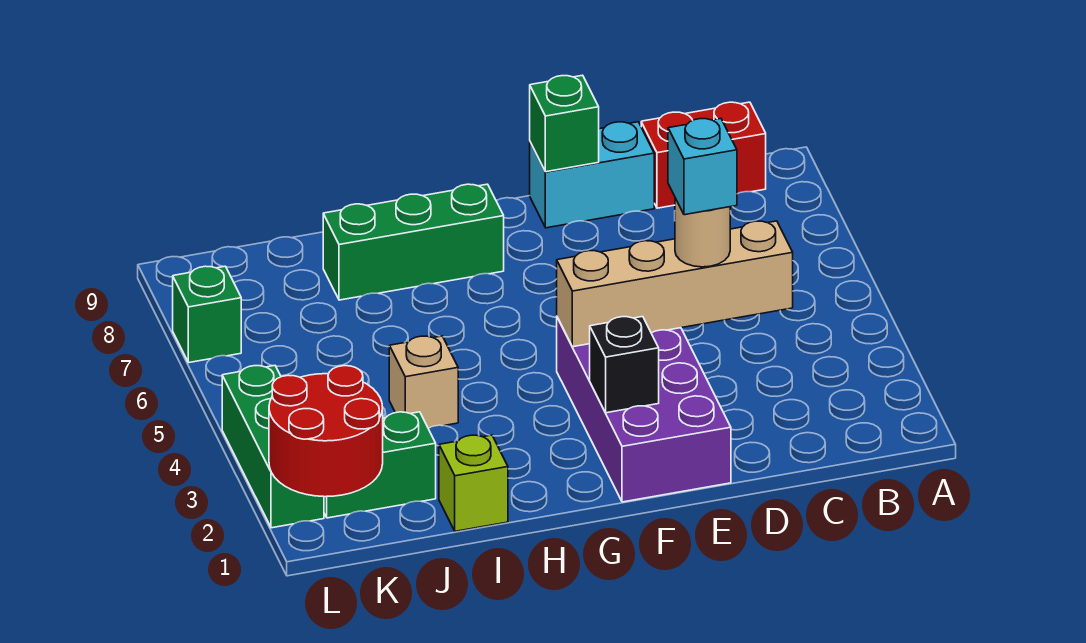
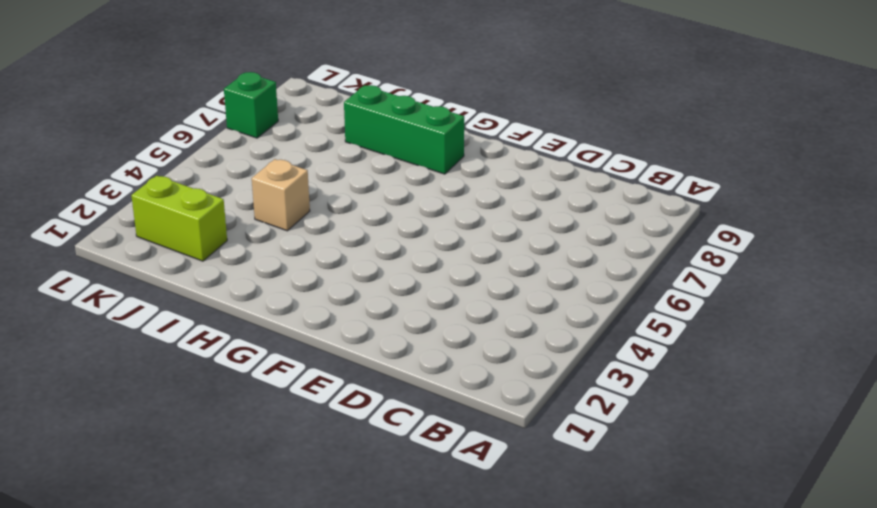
lime 1x2 brick [131,176,227,261] -> green 1x2 brick [324,412,436,518]
none -> red 1x2 brick [641,102,766,208]
none -> cyan 1x2 brick [530,122,654,228]
none -> purple 2x4 brick [557,317,731,502]

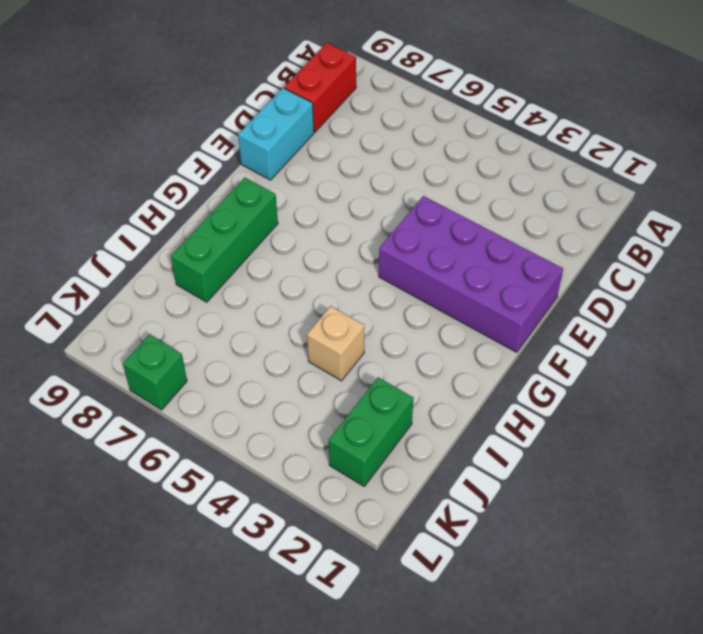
none -> lime 1x1 brick [439,435,508,531]
none -> green 1x3 brick [222,366,324,528]
none -> tan 1x4 brick [557,221,793,347]

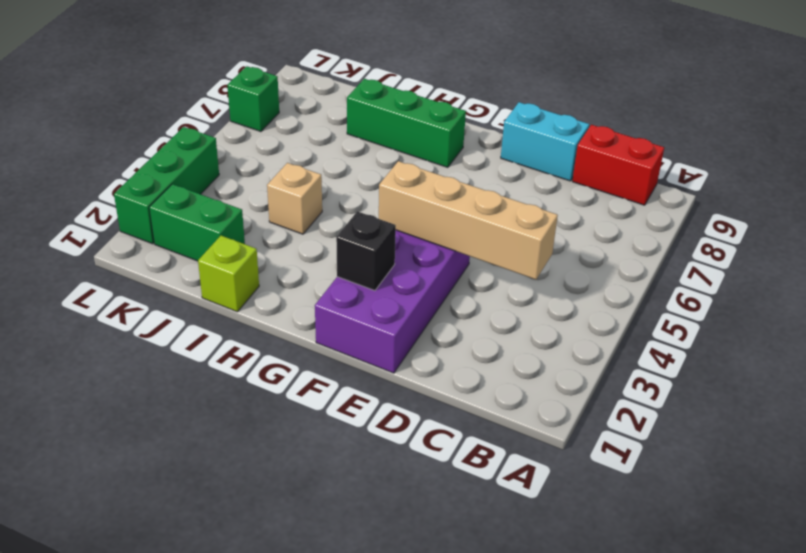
none -> green 1x1 brick [530,75,599,172]
none -> red 2x2 round brick [269,366,383,497]
none -> tan 1x1 round brick [675,198,730,267]

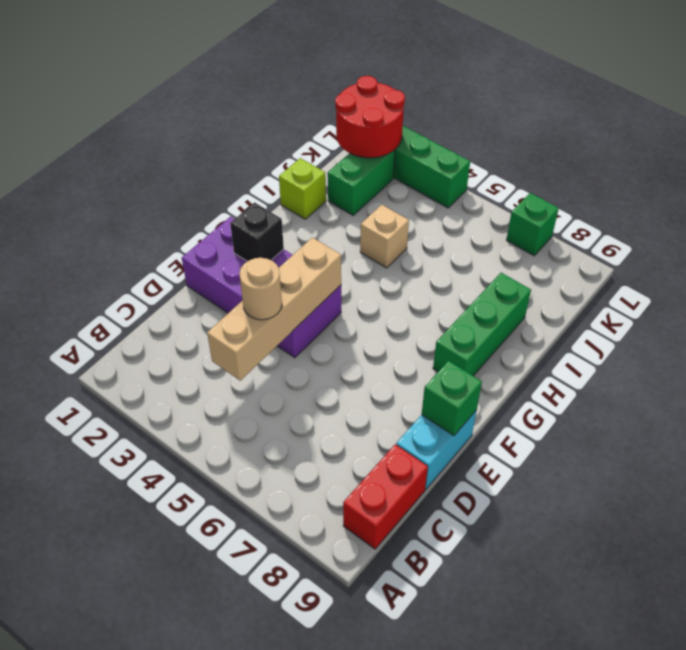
none -> cyan 1x1 brick [668,119,737,215]

